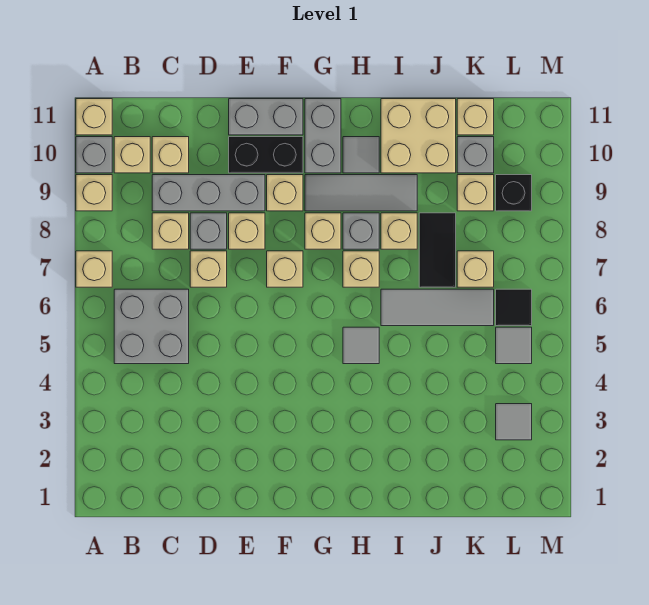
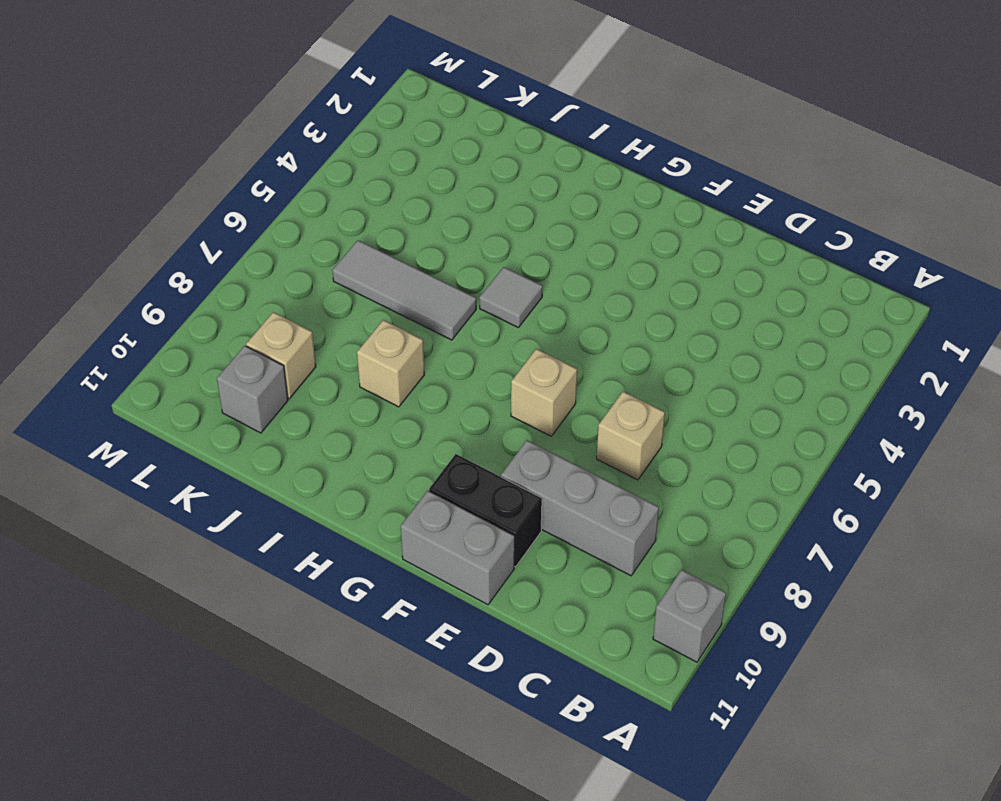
none -> tan 1x1 brick [76,251,112,287]
none -> tan 1x1 brick [76,175,112,211]
none -> tan 1x1 brick [76,99,112,135]
none -> grey 2x2 brick [114,289,189,364]

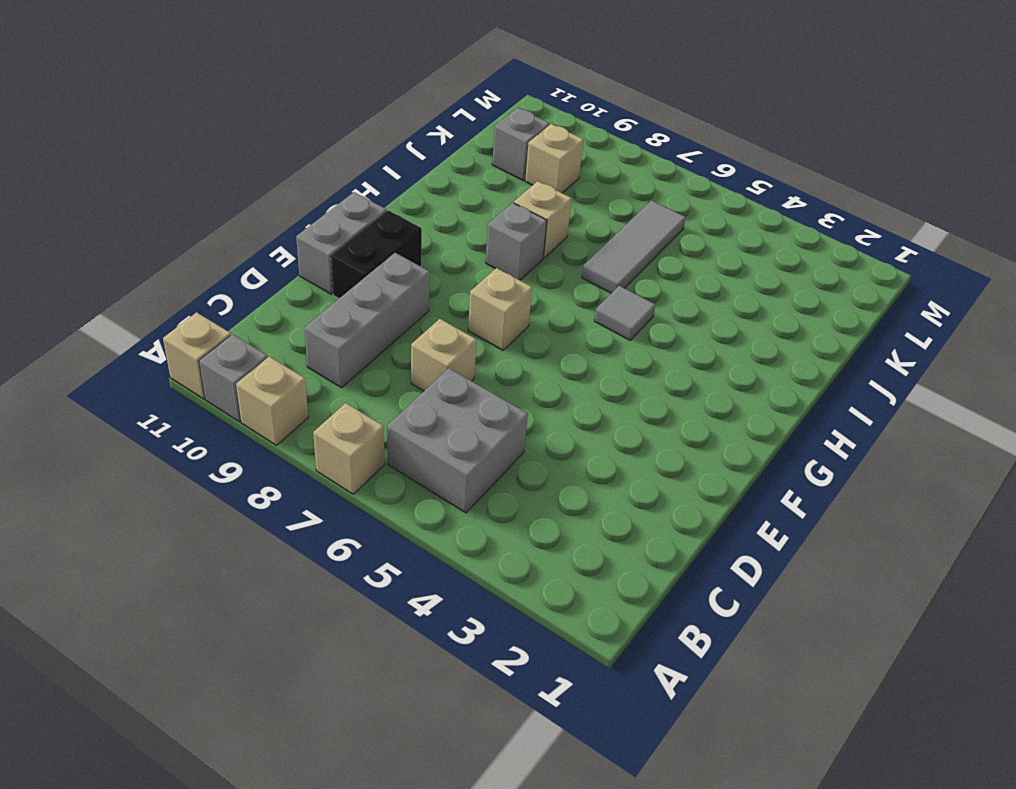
none -> tan 1x1 brick [114,137,150,173]
none -> tan 1x1 brick [152,213,189,249]
none -> tan 1x1 brick [152,137,189,173]
none -> grey 1x1 brick [190,213,227,249]

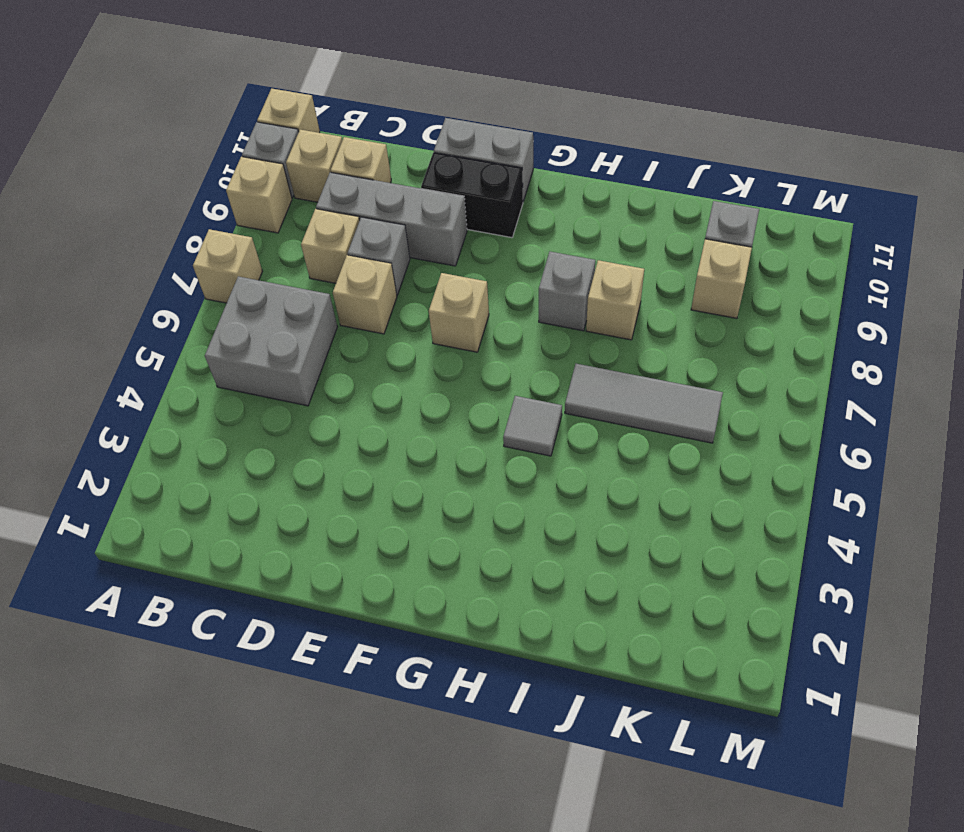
none -> tan 1x1 brick [229,213,265,249]
none -> tan 1x1 brick [267,175,303,211]
none -> tan 1x1 brick [305,213,341,249]
none -> grey 1x3 tile [305,175,417,211]

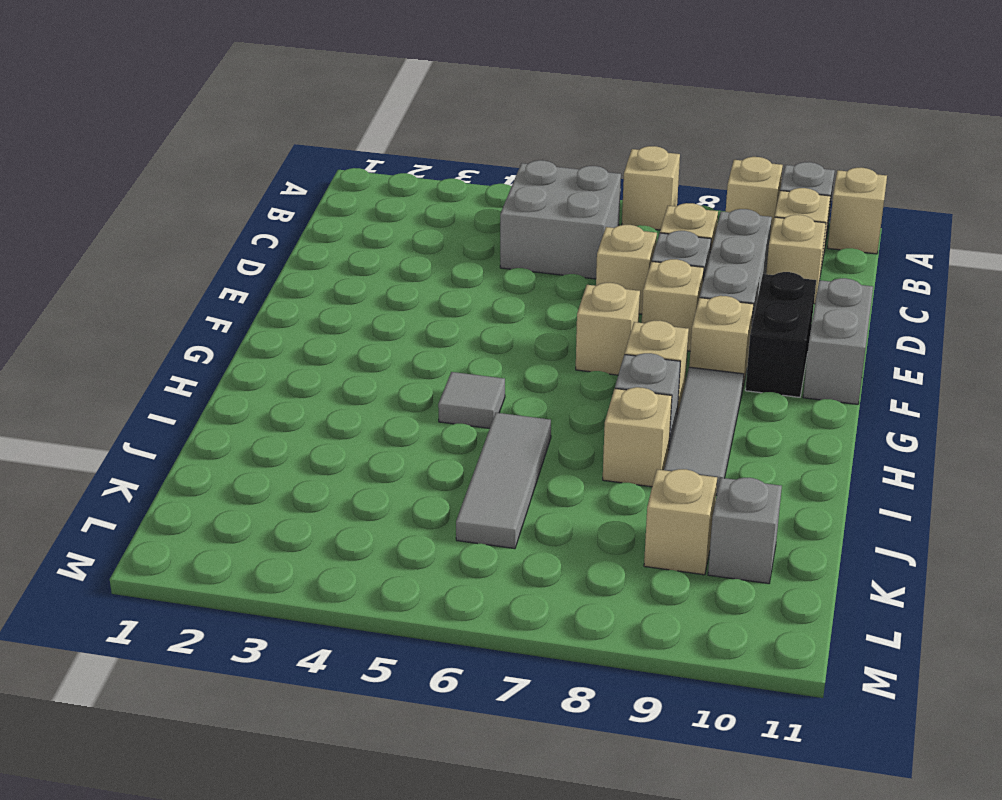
none -> grey 1x2 brick [305,99,341,173]
none -> tan 1x1 brick [343,251,379,287]
none -> grey 1x1 tile [343,137,379,173]
none -> tan 2x2 brick [381,99,456,173]

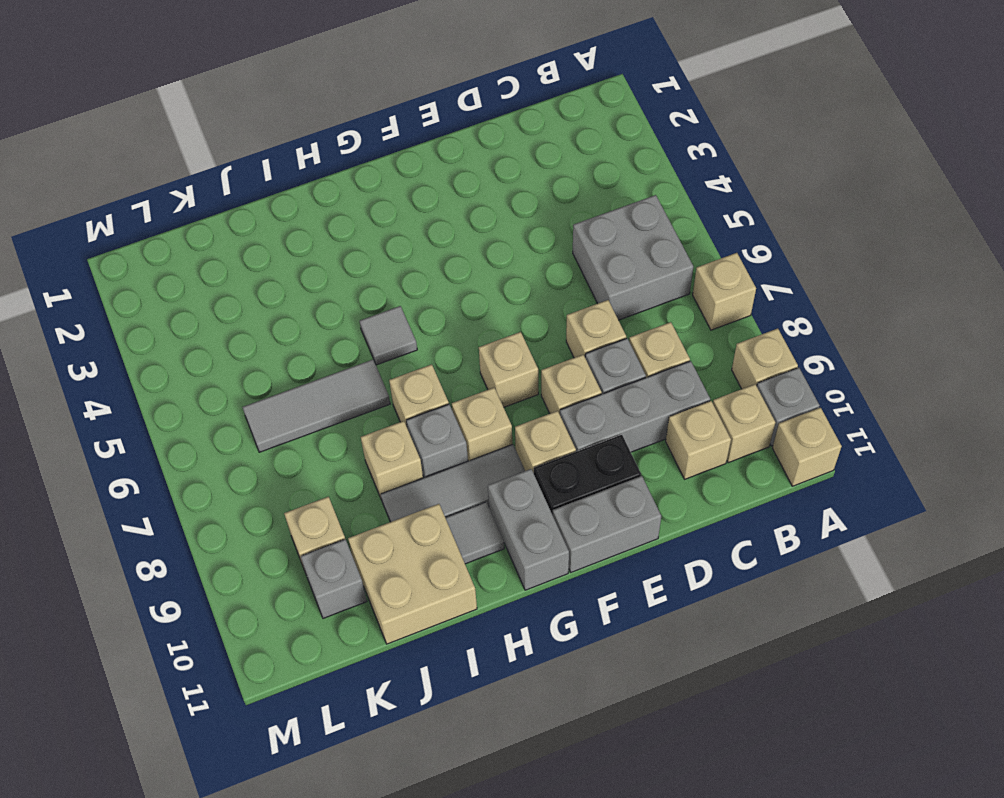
none -> black 1x2 tile [419,213,456,287]
none -> tan 1x1 brick [457,251,494,287]
none -> tan 1x1 brick [457,99,494,135]
none -> grey 1x1 tile [496,404,532,440]

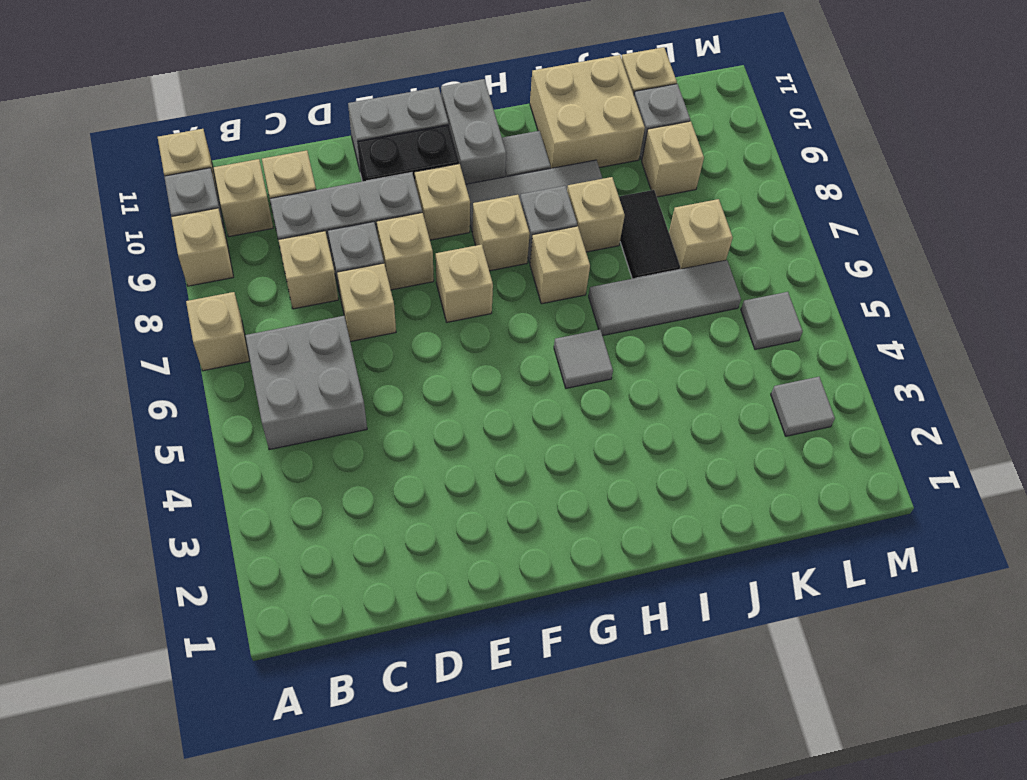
none -> black 1x1 tile [496,289,532,326]
none -> black 1x1 brick [496,175,532,211]

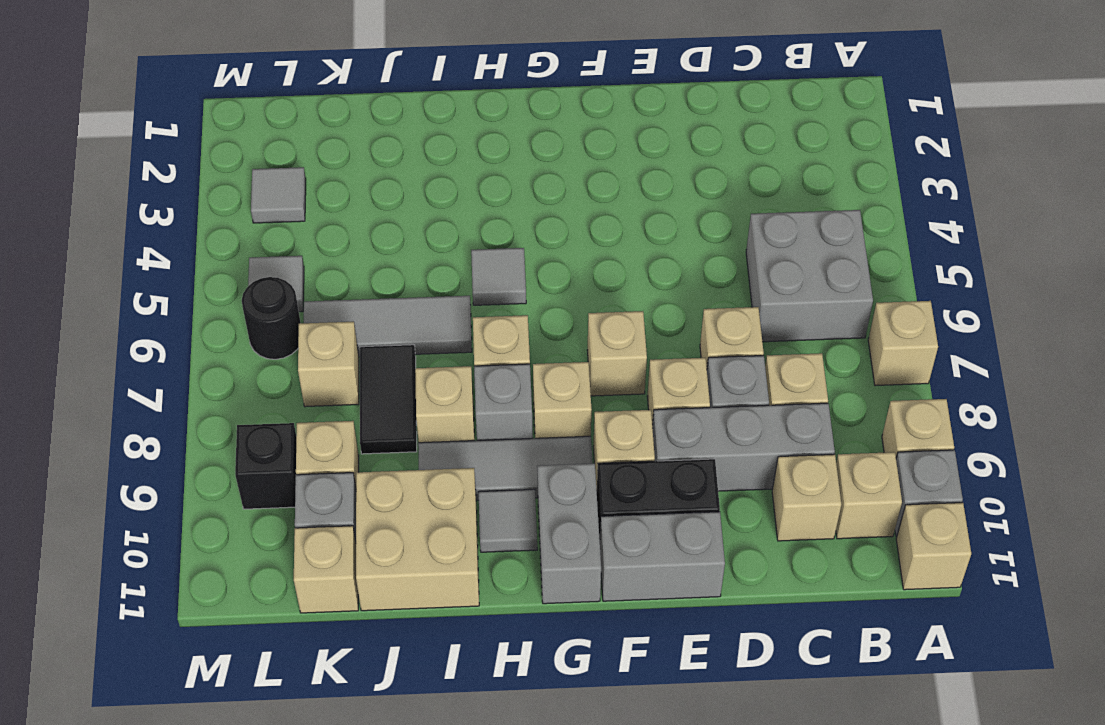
black 1x1 round brick [242,277,301,359] -> black 1x1 tile [496,289,532,326]

